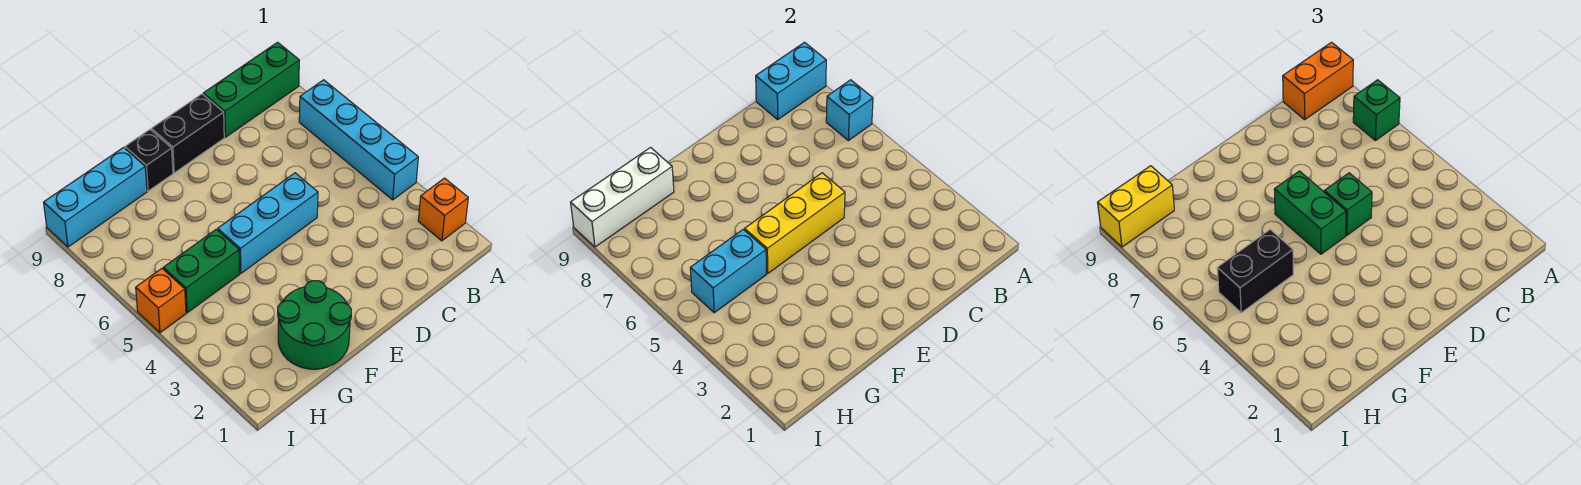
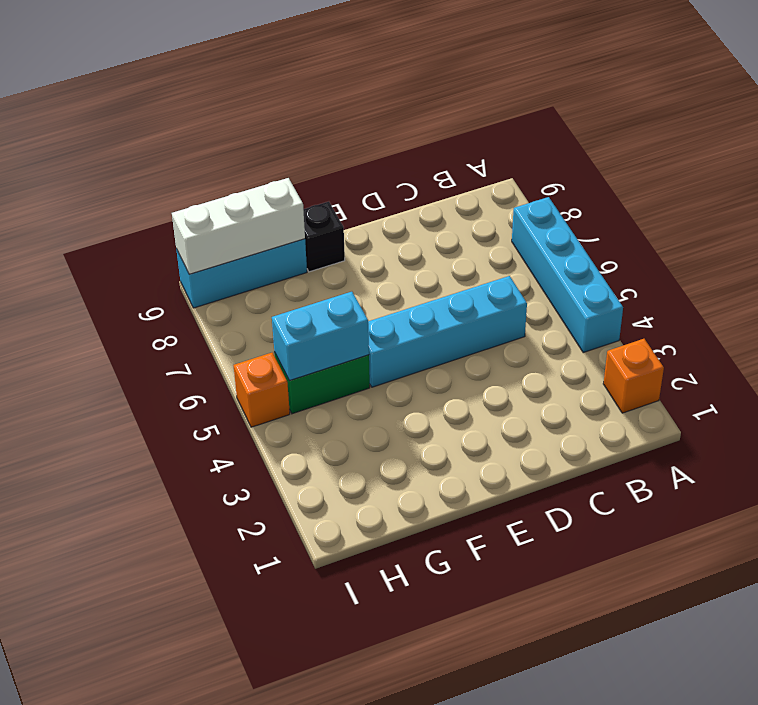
cyan 1x4 brick [368,276,527,387] -> cyan 1x3 brick [218,173,318,273]
none -> green 1x3 brick [203,42,299,137]
none -> black 1x2 brick [151,94,224,173]
none -> green 2x2 round brick [278,281,351,369]

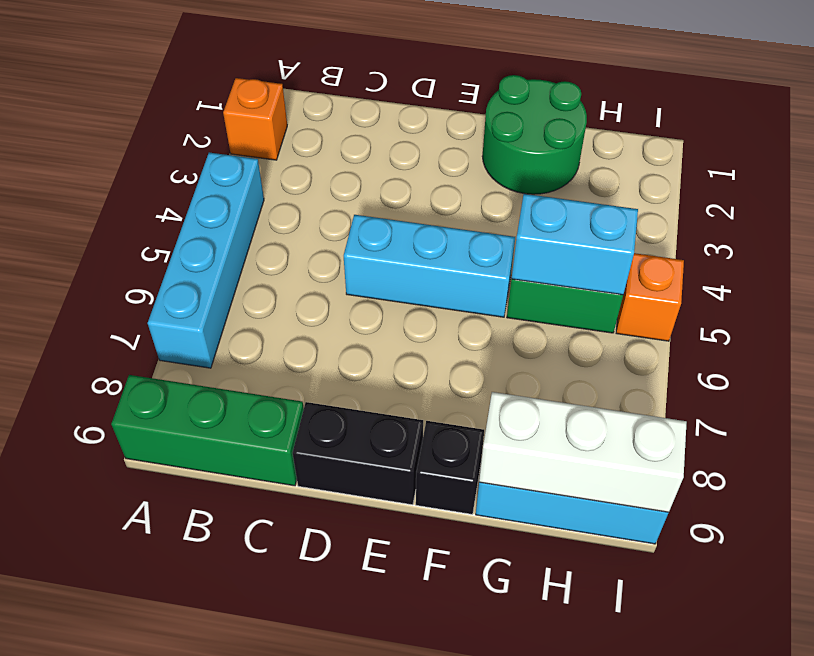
none -> cyan 1x1 brick [826,80,873,141]
none -> cyan 1x2 brick [756,42,826,120]
none -> yellow 1x3 brick [745,173,845,273]

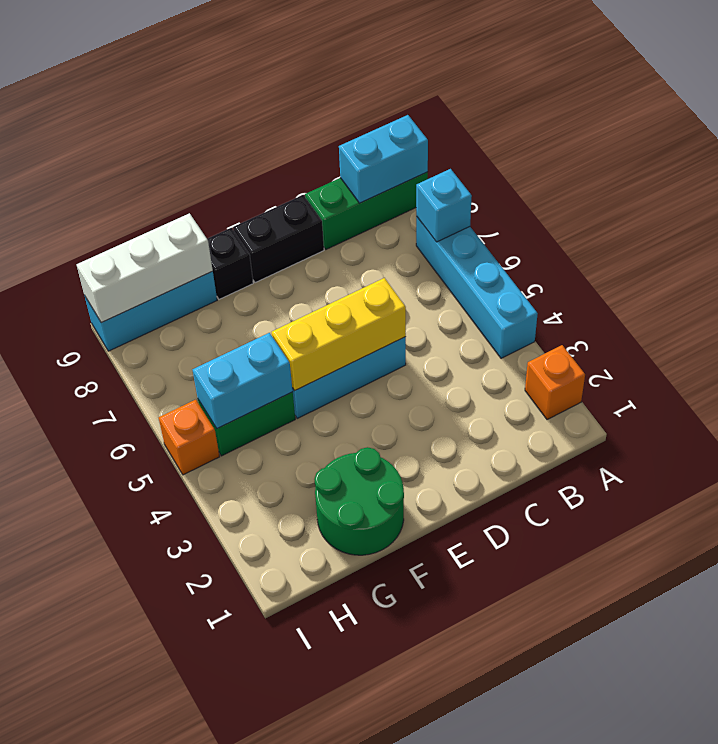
none -> green 1x1 brick [1353,80,1400,141]
none -> orange 1x2 brick [1283,42,1353,120]
none -> green 1x1 brick [1324,173,1372,235]

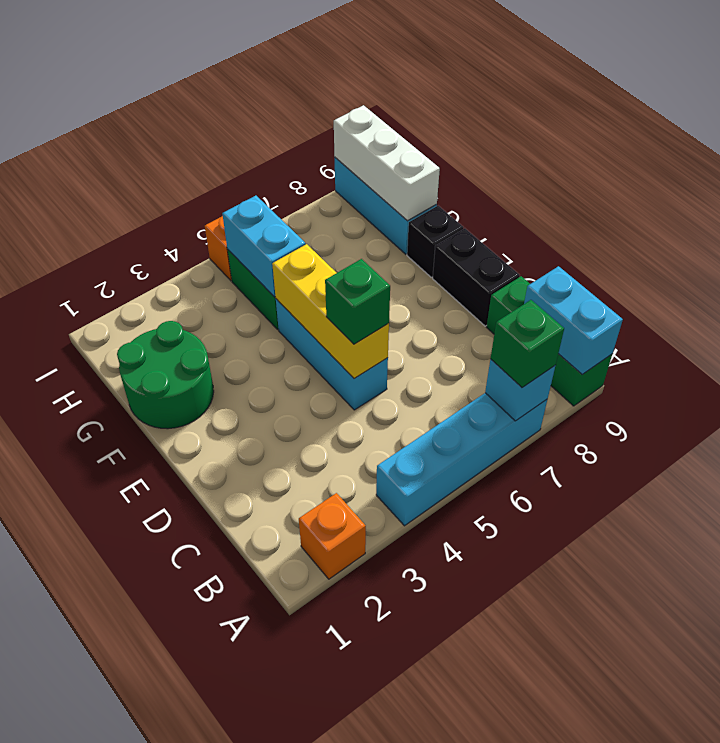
none -> orange 1x2 brick [1283,42,1353,120]
none -> green 1x2 brick [1274,171,1346,254]
none -> black 1x2 brick [1217,229,1293,313]

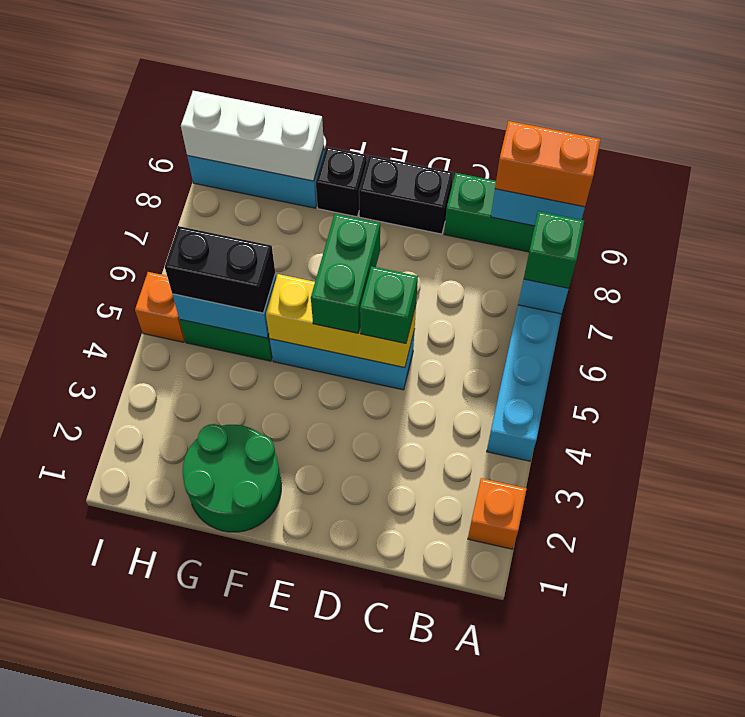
none -> yellow 1x2 brick [1098,166,1174,247]

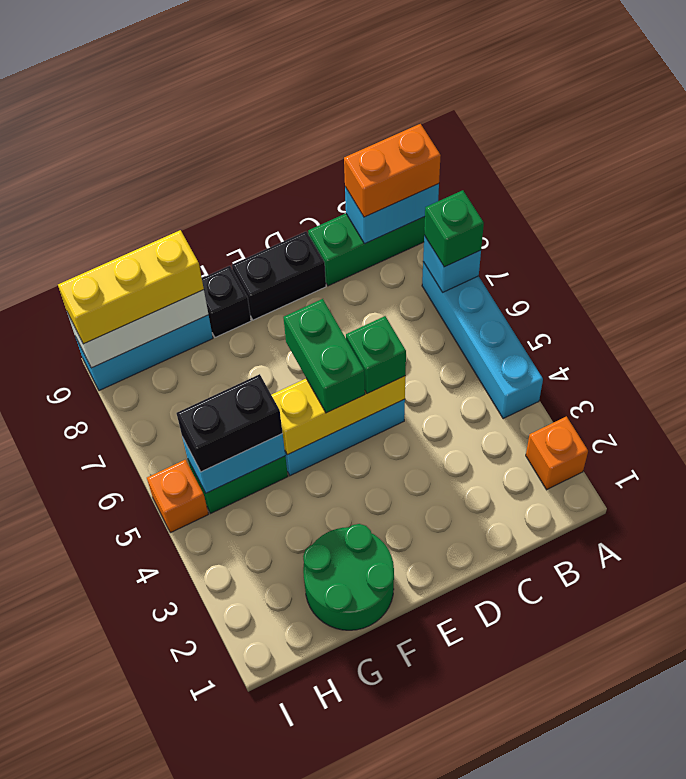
yellow 1x3 brick [58,230,204,344] -> yellow 1x2 brick [1098,166,1174,247]

